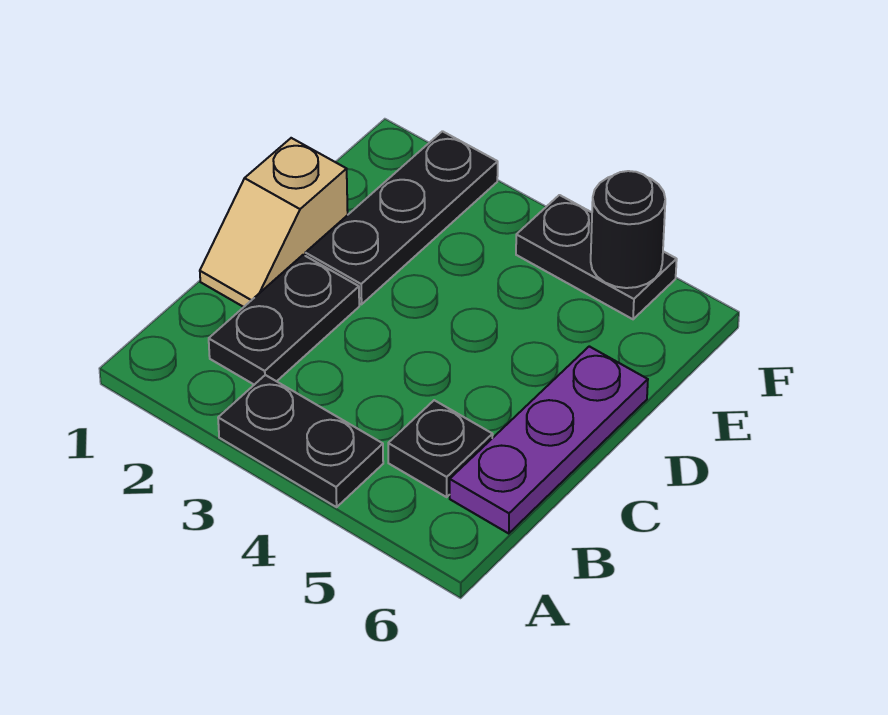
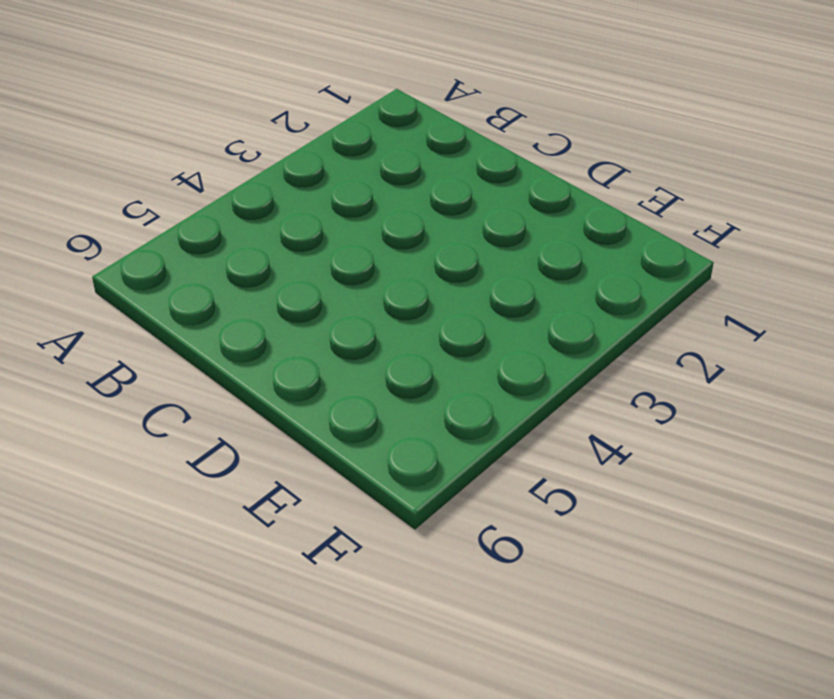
none -> black 1x2 plate [218,375,383,507]
none -> black 1x2 plate [209,255,359,385]

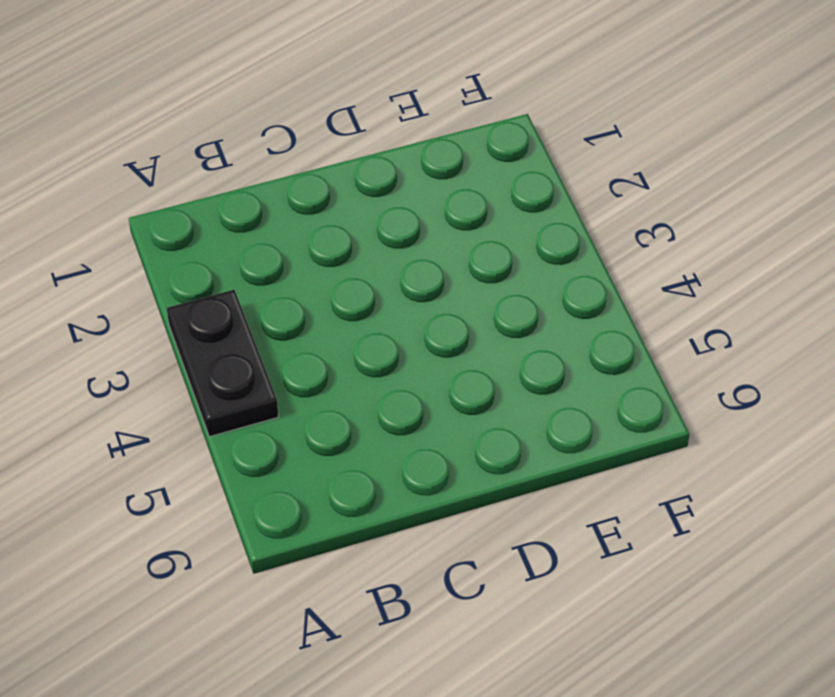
none -> black 1x2 plate [209,255,359,385]
none -> black 1x1 plate [388,400,493,497]

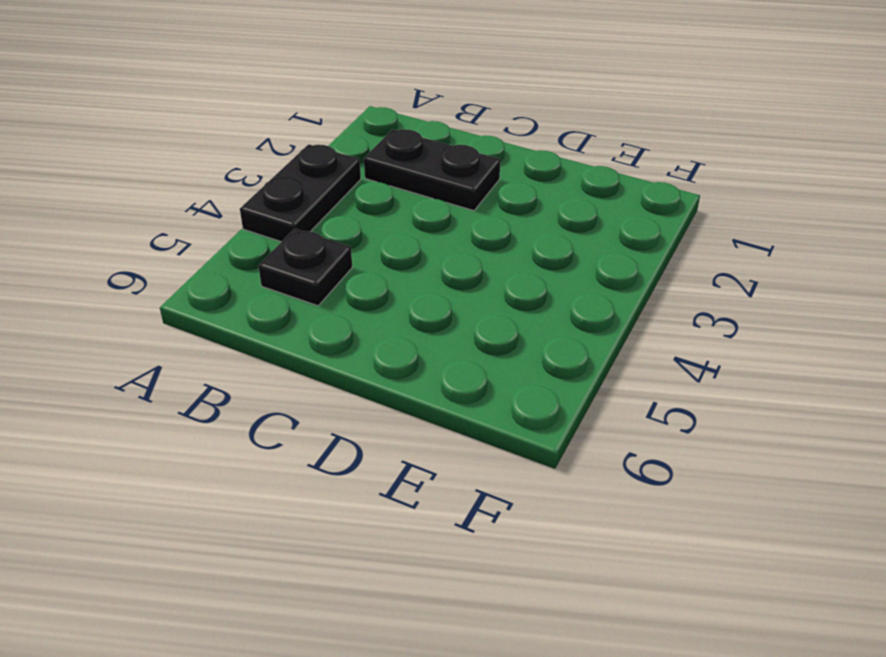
none -> purple 1x3 plate [450,346,648,534]
none -> tan 1x2 slope [200,138,348,307]

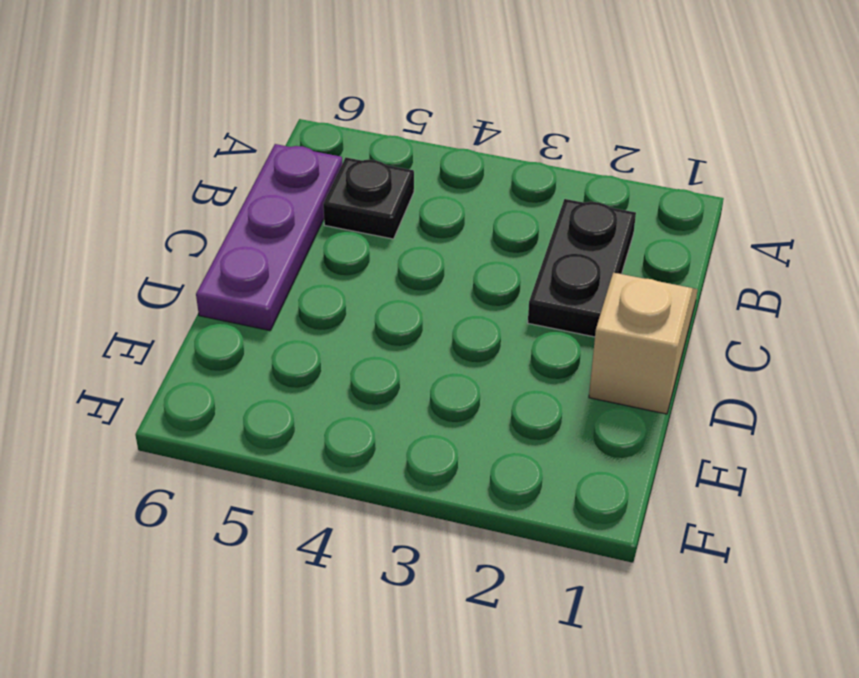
none -> black 1x2 plate [218,375,383,507]
none -> black 1x3 plate [305,131,498,304]

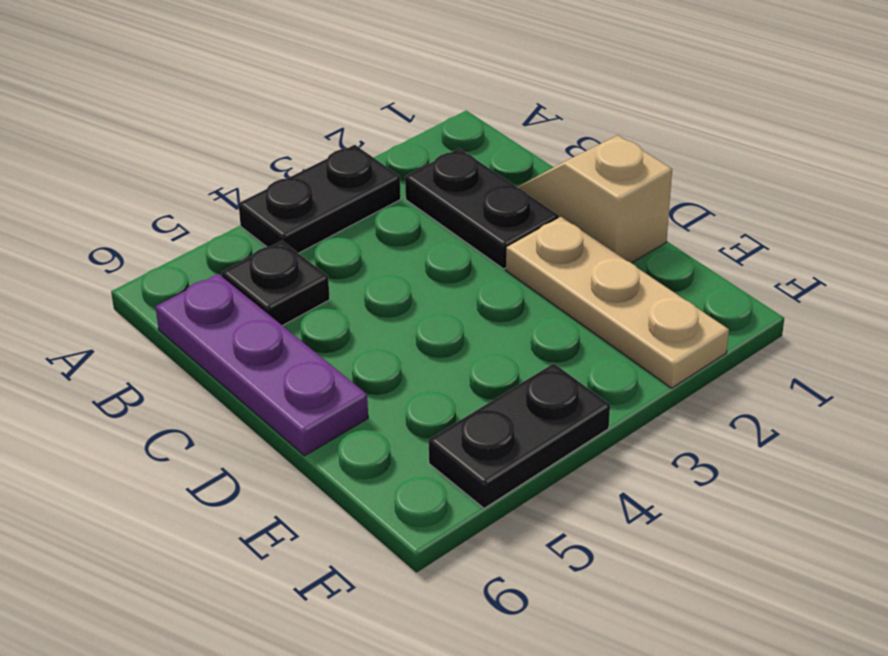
tan 1x3 plate [506,217,729,388] -> black 1x3 plate [305,131,498,304]
none -> black 1x1 round brick [591,171,665,288]

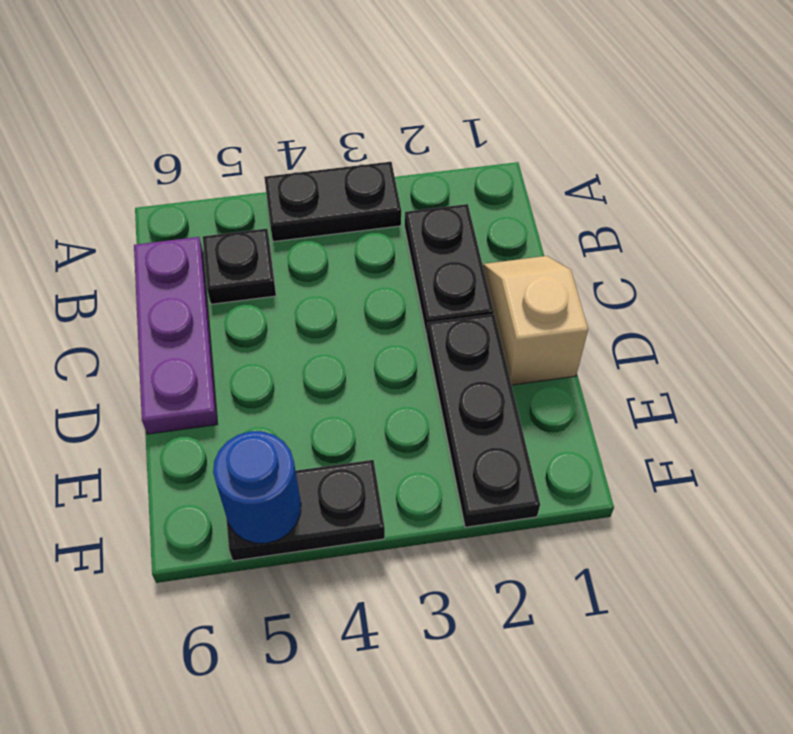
blue 1x1 round brick [213,431,301,543] -> black 1x1 round brick [591,171,665,288]

